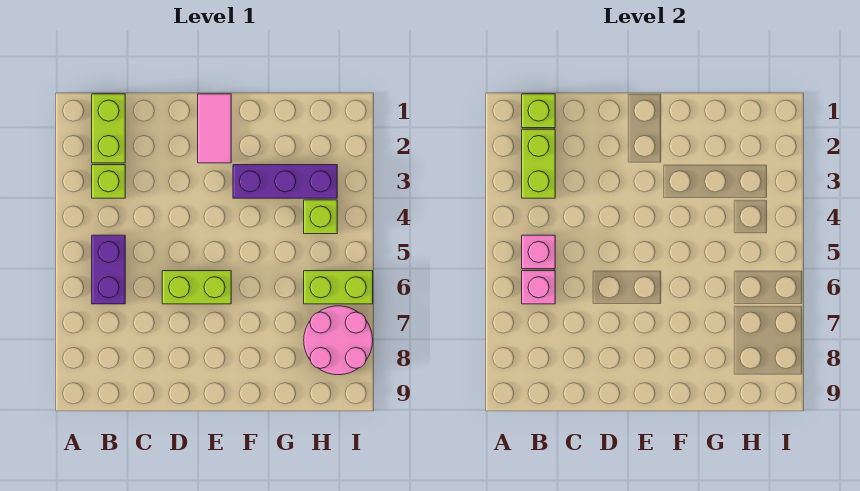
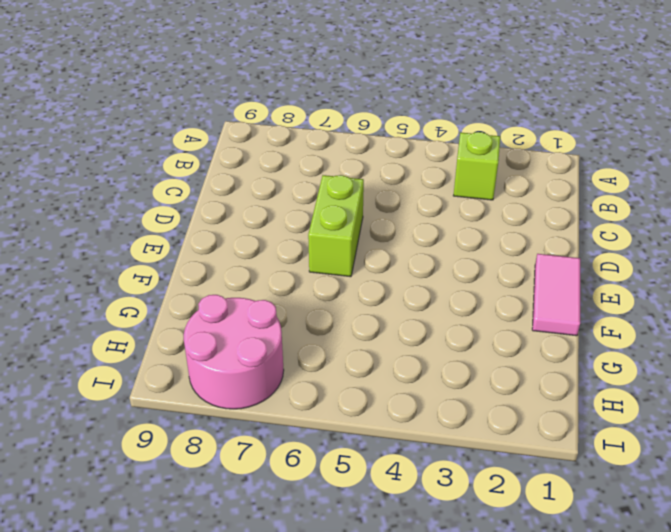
pink 1x2 tile [532,254,580,336] -> pink 1x2 tile turned to [198,94,231,163]
none -> lime 1x2 brick [92,94,125,163]
none -> purple 1x2 brick [92,235,125,304]
none -> purple 1x3 brick [233,165,337,198]

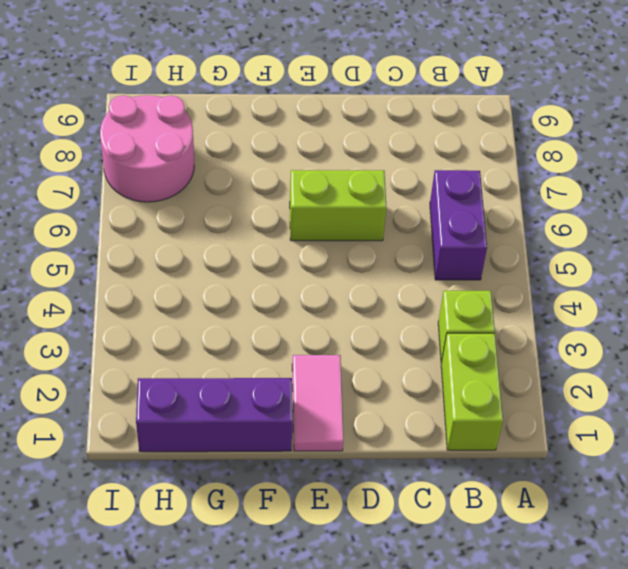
purple 1x3 brick [136,378,293,452] -> purple 1x3 brick moved to [233,165,337,198]
none -> lime 1x1 brick [304,200,337,234]
none -> lime 1x2 brick [304,271,373,304]
none -> lime 1x1 brick [522,94,555,128]

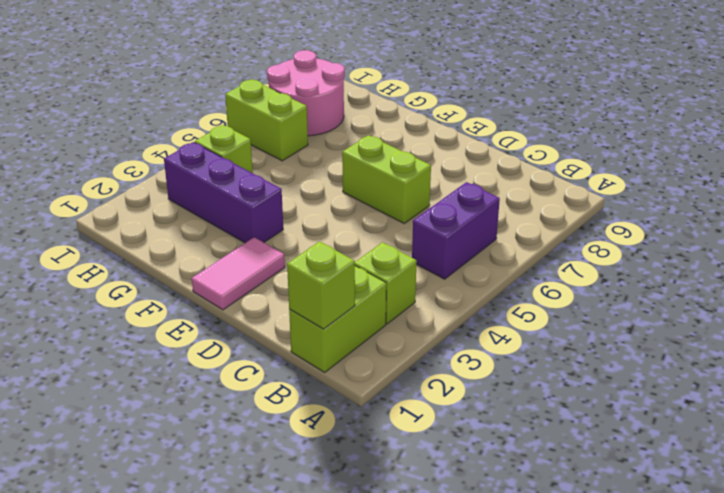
none -> lime 1x2 brick [522,129,555,198]
none -> pink 1x1 brick [522,235,555,269]
none -> pink 1x1 brick [522,271,555,304]

